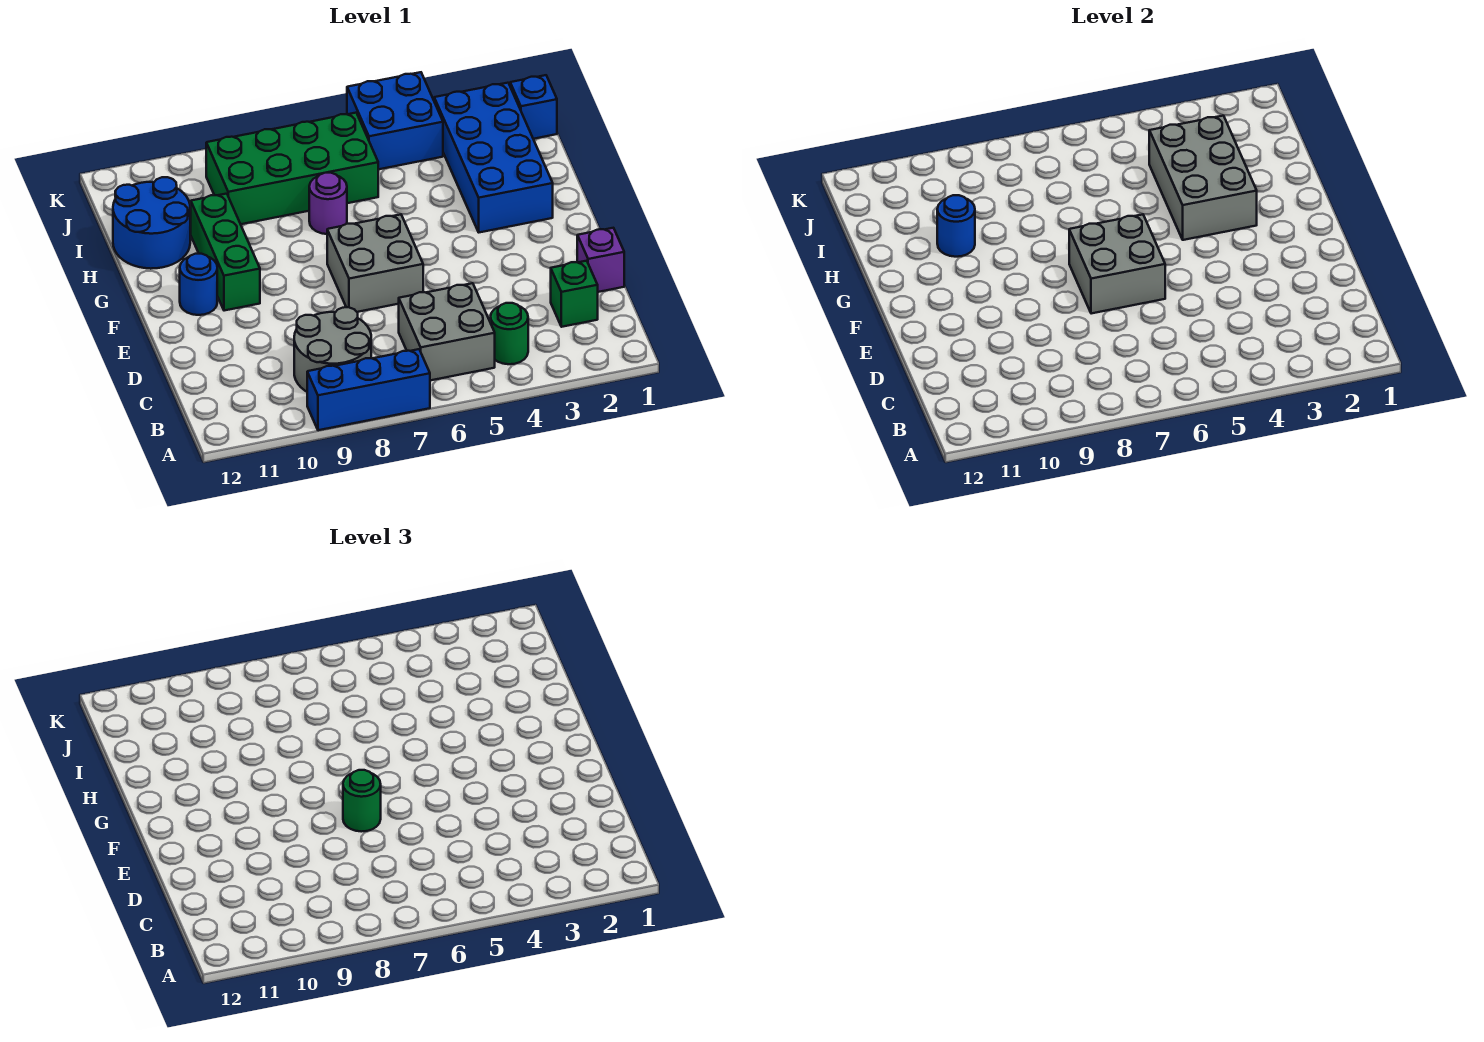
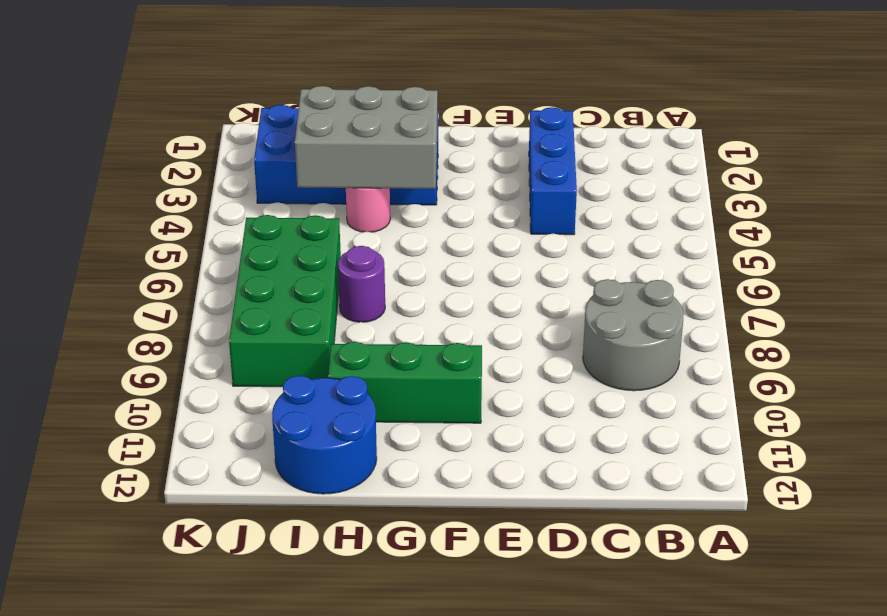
blue 1x3 brick [529,107,577,235] -> blue 1x3 brick moved to [307,349,430,430]
pink 1x1 round brick [346,188,390,232] -> none
none -> green 1x1 round brick [491,303,528,364]
none -> grey 2x2 brick [399,283,495,380]
none -> green 1x1 brick [551,261,598,327]

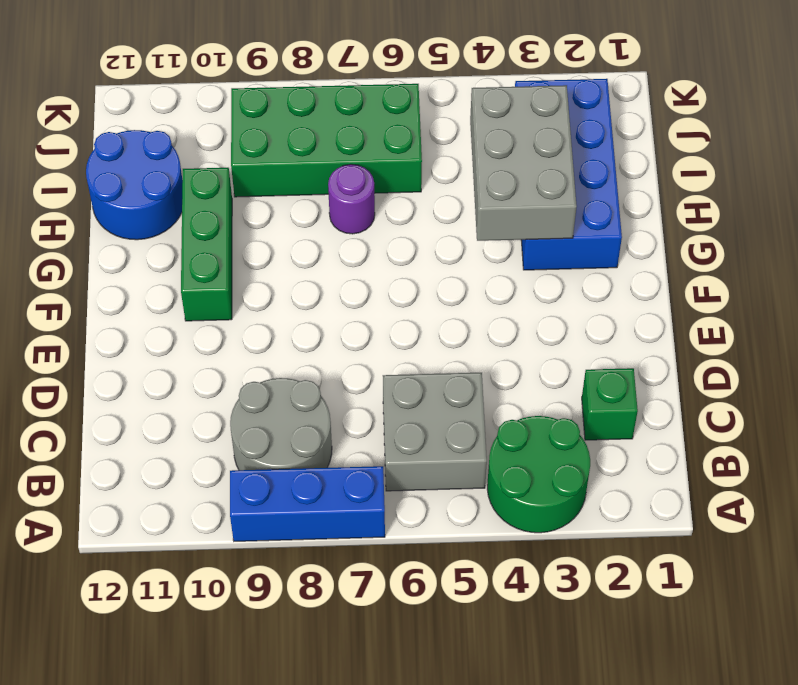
green 2x2 round brick [487,416,590,533] -> green 1x1 round brick [491,303,528,364]
none -> purple 1x1 brick [577,228,624,292]
none -> grey 2x2 brick [327,215,423,312]
none -> blue 1x1 round brick [180,254,217,315]

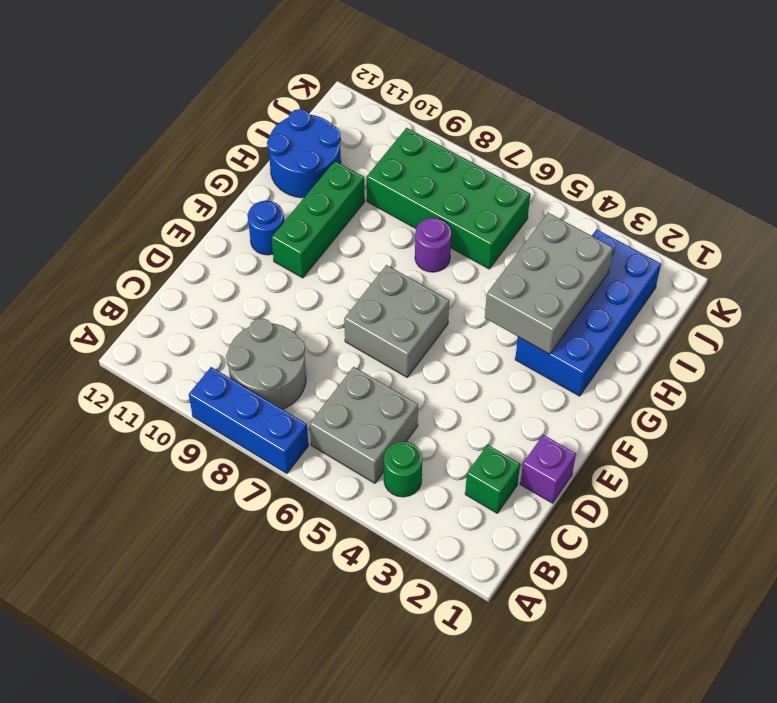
none -> blue 1x1 brick [510,75,557,139]
none -> blue 2x2 brick [347,72,443,169]
none -> grey 2x2 brick [1069,215,1165,314]

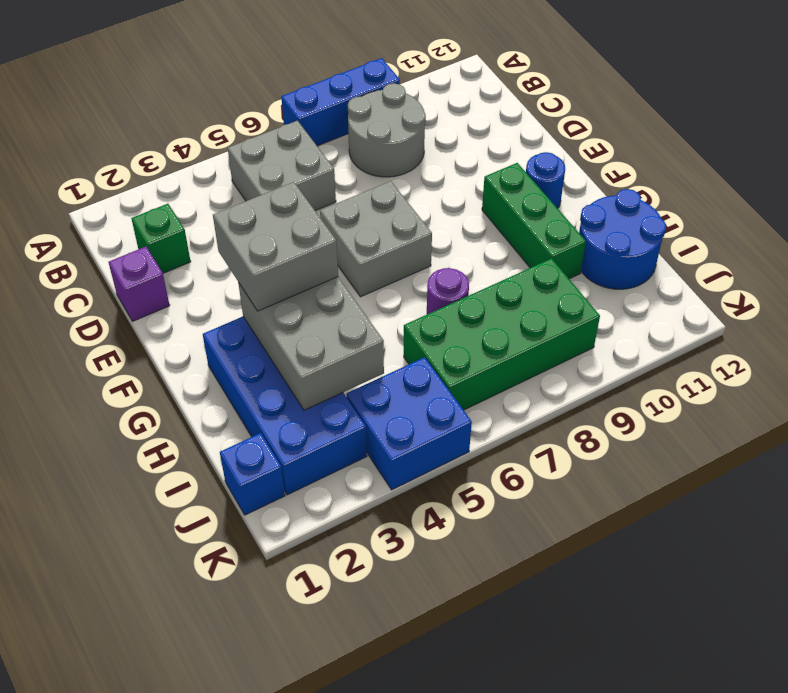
grey 2x2 brick [213,182,338,311] -> grey 2x2 brick moved to [1069,215,1165,314]
none -> green 1x1 round brick [491,303,528,364]
none -> blue 1x1 round brick [937,195,975,257]
none -> green 1x1 round brick [343,770,381,832]

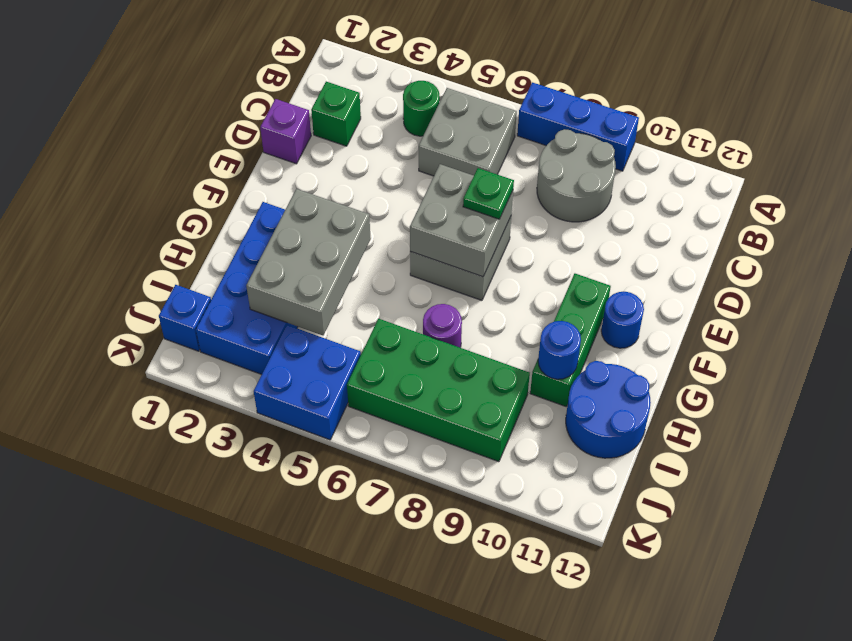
green 1x1 plate [463,168,514,219] -> green 1x1 round brick [343,770,381,832]

